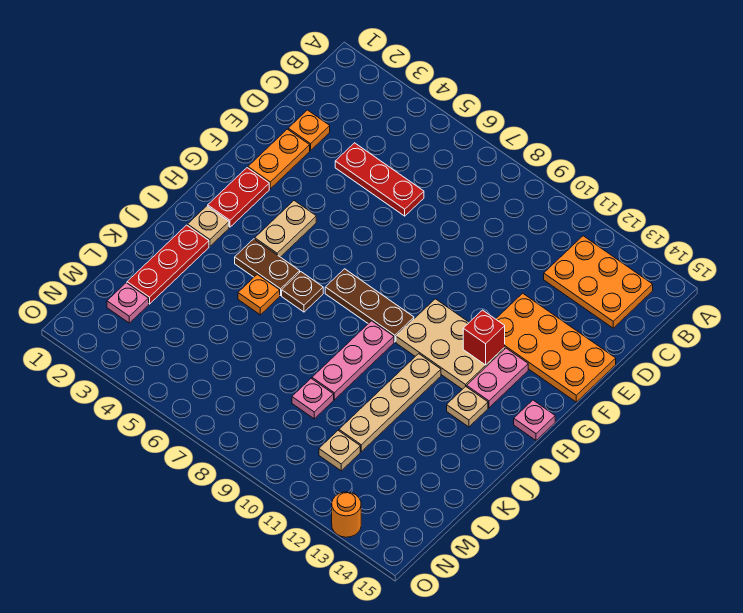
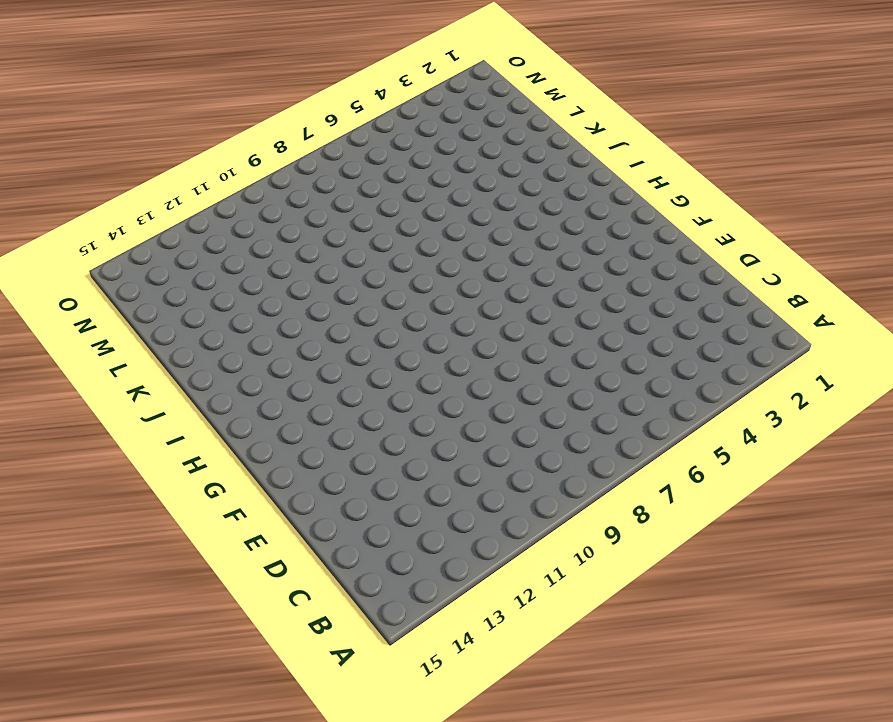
none -> orange 2x3 plate [544,236,653,328]
none -> orange 1x1 plate [288,110,330,150]
none -> red 1x3 plate [335,143,424,216]

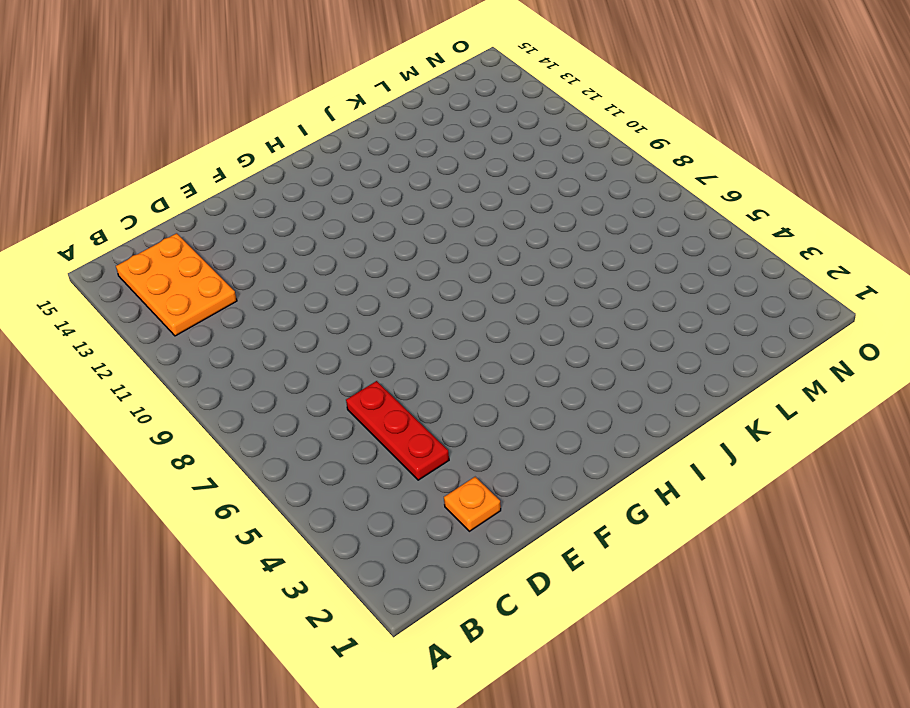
none -> orange 1x2 plate [248,129,310,189]
none -> orange 2x4 plate [496,293,616,402]
none -> red 1x2 plate [208,168,269,227]

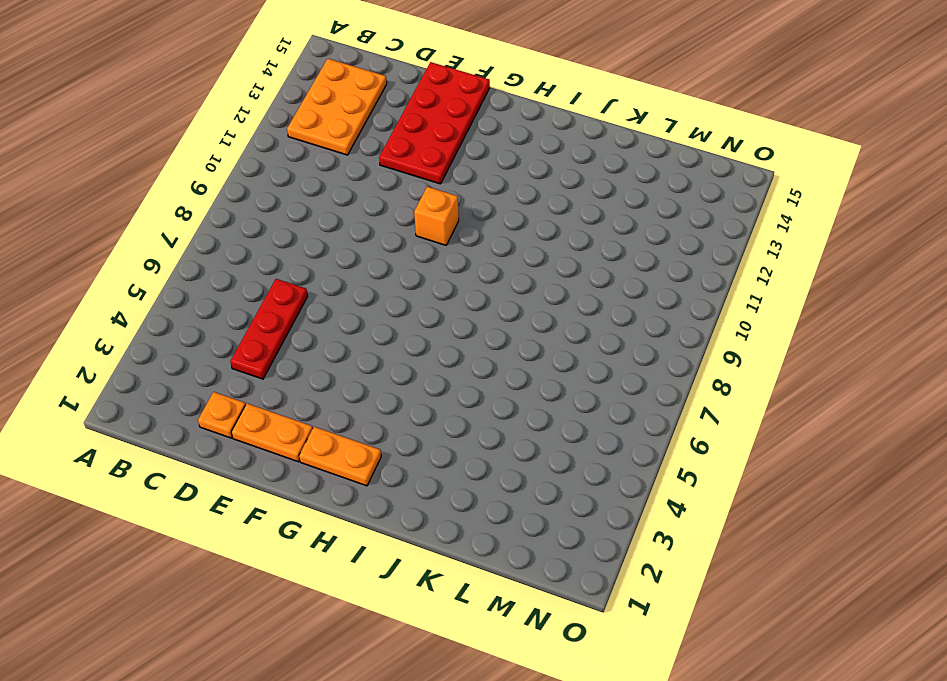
red 2x4 plate [379,62,490,184] -> orange 2x4 plate [496,293,616,402]
orange 1x2 plate [299,427,381,486] -> red 1x2 plate [208,168,269,227]
orange 1x1 brick [414,187,459,245] -> tan 2x3 plate [396,299,505,389]
none -> tan 1x2 plate [255,201,316,257]
none -> pink 1x2 plate [467,348,528,408]
none -> brown 1x3 plate [325,269,414,342]

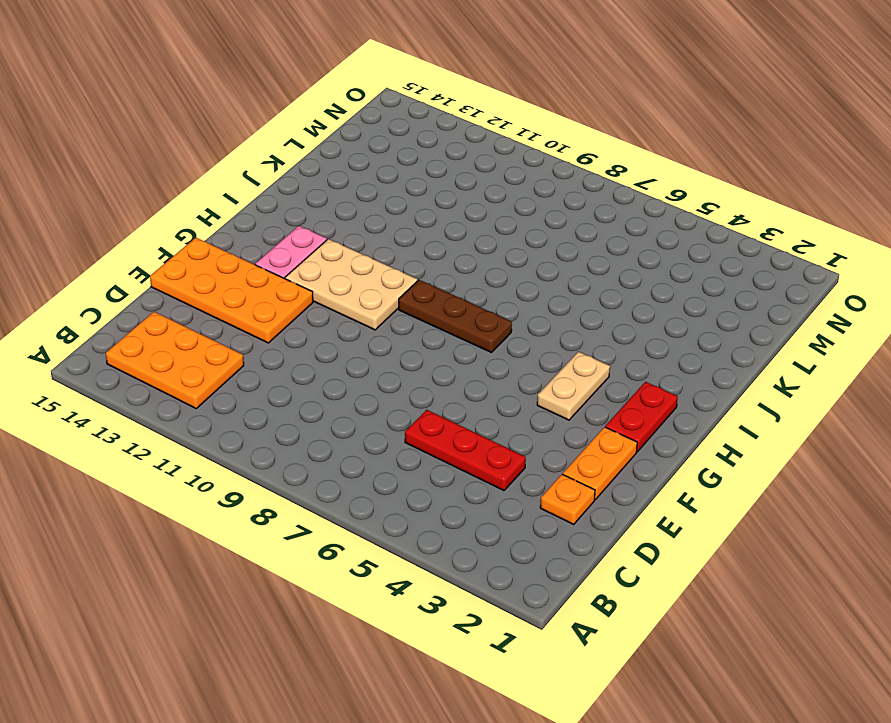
none -> pink 1x1 plate [514,400,555,440]
none -> tan 1x1 plate [188,206,229,246]
none -> brown 1x2 plate [235,239,300,296]

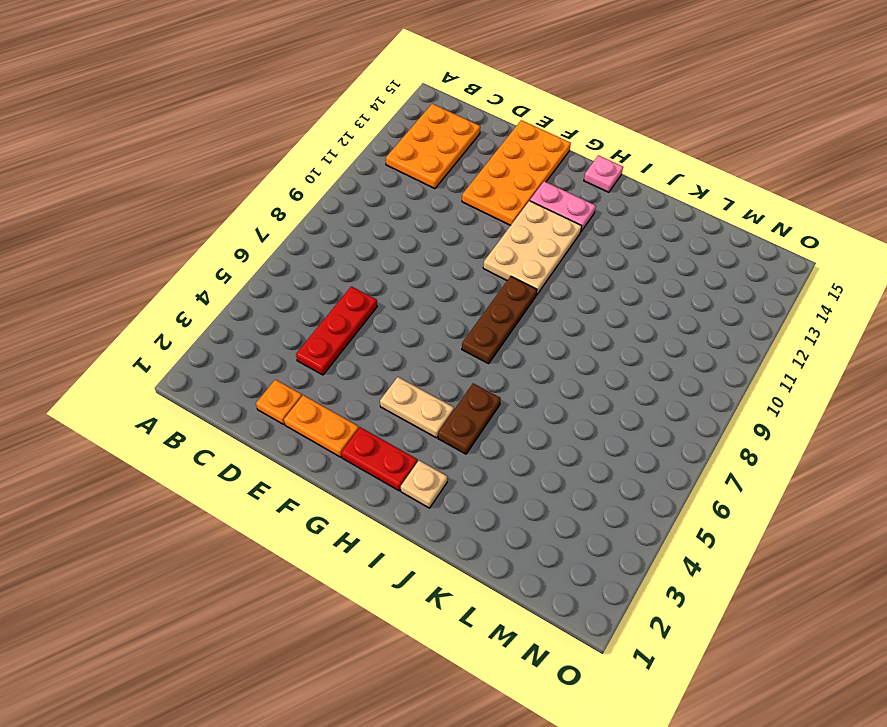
none -> brown 1x1 plate [282,272,323,312]
none -> pink 1x3 plate [312,321,394,400]
none -> tan 1x4 plate [339,354,441,452]

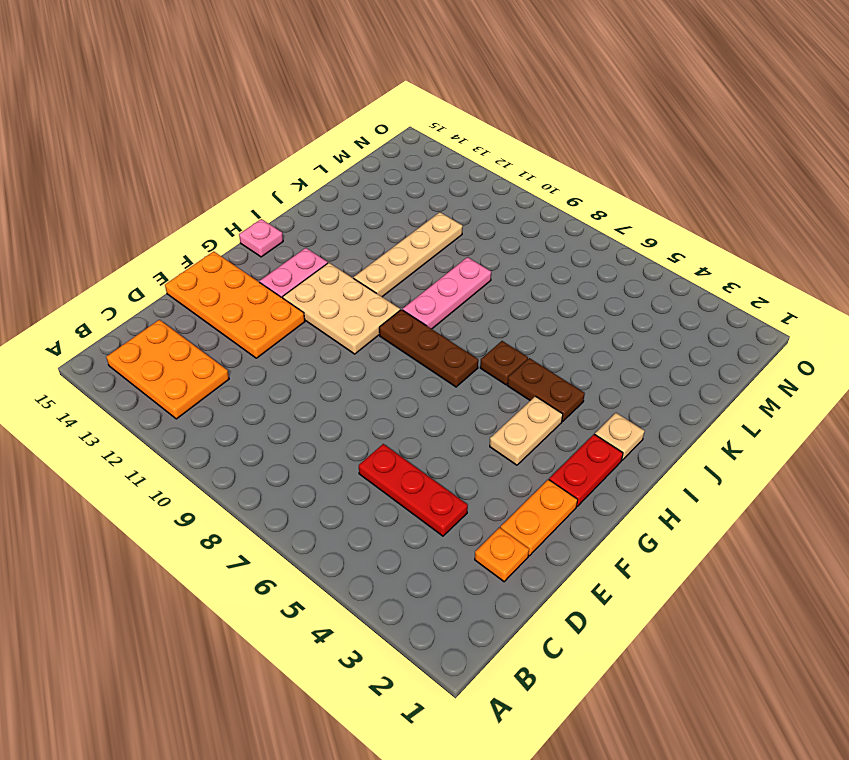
none -> tan 1x1 plate [447,386,488,427]
none -> red 1x3 plate [127,225,209,304]
none -> orange 1x1 plate [238,274,280,315]

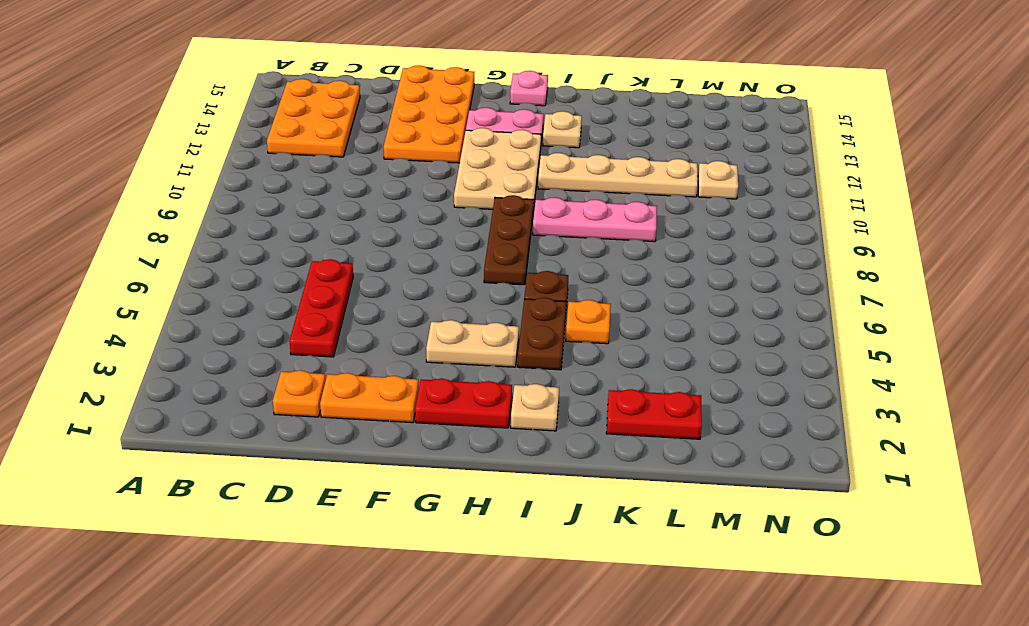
red 1x2 plate [606,389,702,439] -> red 1x3 plate [127,225,209,304]
none -> pink 1x1 plate [292,379,334,419]
none -> pink 1x1 plate [107,283,149,323]
none -> orange 1x1 round brick [332,492,361,537]

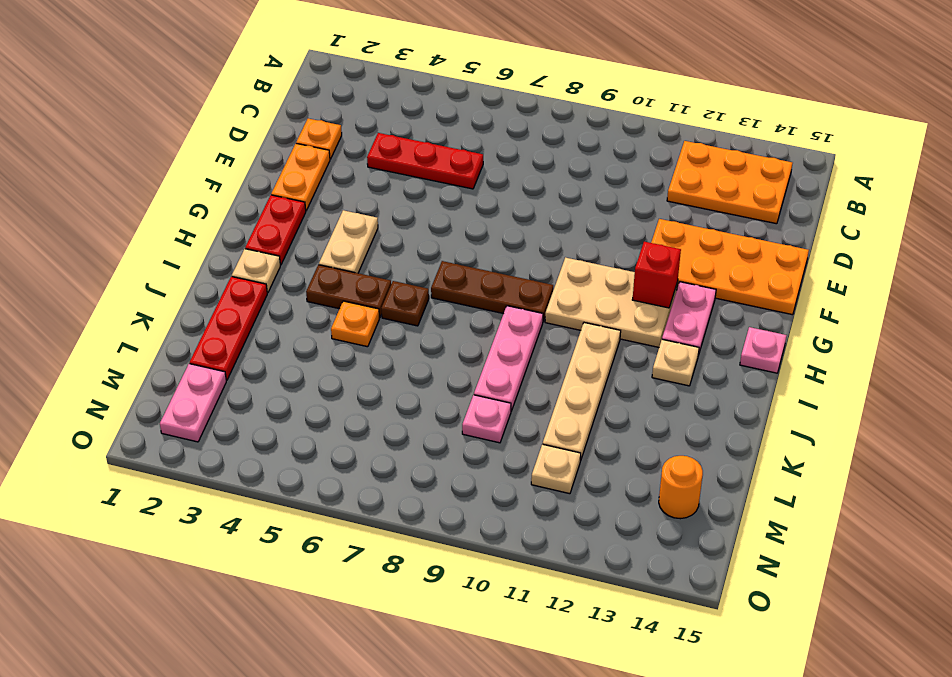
pink 1x2 plate [160,364,226,442] -> pink 1x1 plate [107,283,149,323]
orange 1x1 round brick [659,456,703,519] -> orange 1x1 round brick moved to [332,492,361,537]

